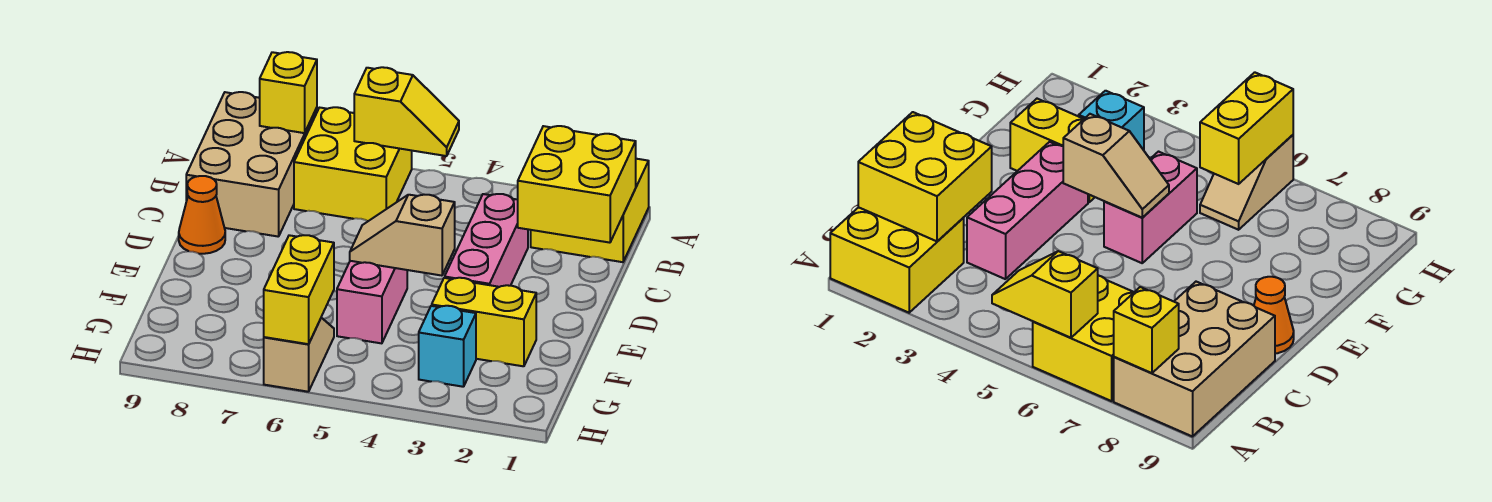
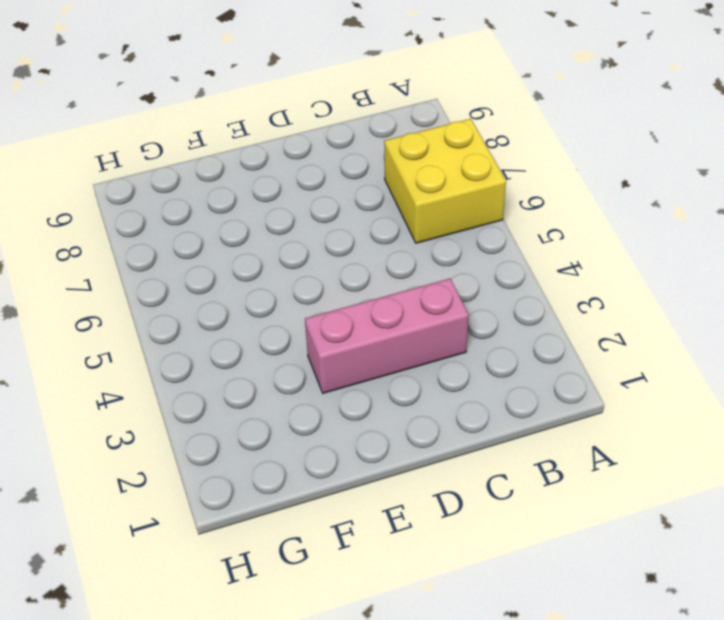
none -> yellow 2x2 brick [531,159,649,262]
none -> tan 2x3 brick [186,92,317,237]
none -> orange 1x1 cone [179,176,225,254]

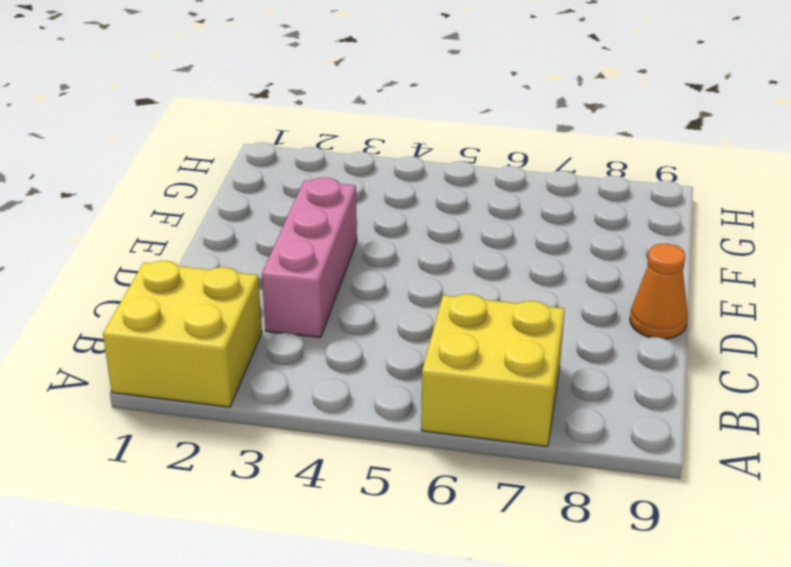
none -> tan 2x3 brick [186,92,317,237]
none -> pink 1x2 brick [337,261,407,343]
none -> yellow 1x2 brick [432,278,536,366]

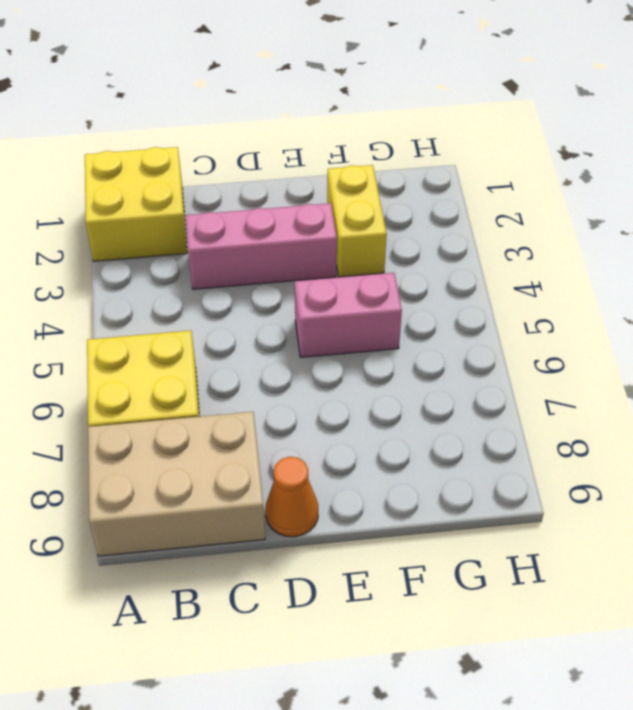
none -> cyan 1x1 brick [419,306,476,387]
none -> tan 1x2 slope [264,318,334,392]
none -> yellow 1x2 slope [354,67,459,156]

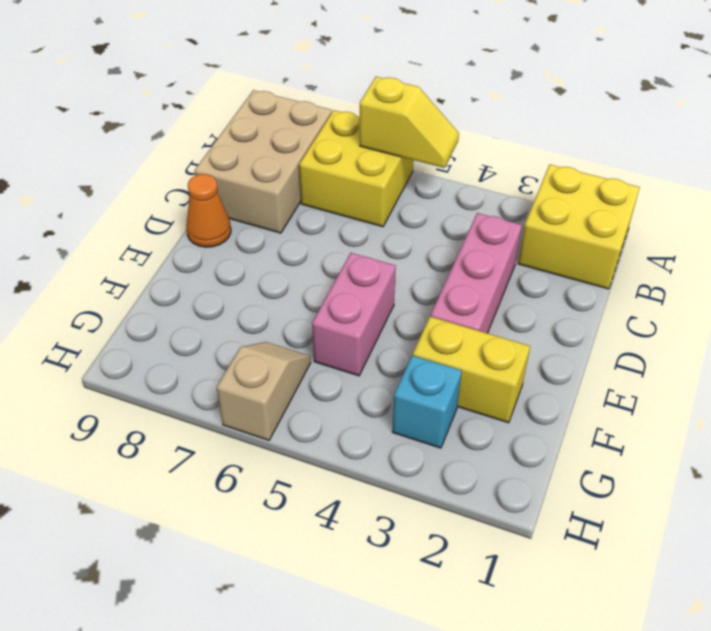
none -> yellow 1x1 brick [260,52,317,133]
none -> yellow 2x2 brick [518,126,636,243]
none -> tan 1x2 slope [350,195,455,276]

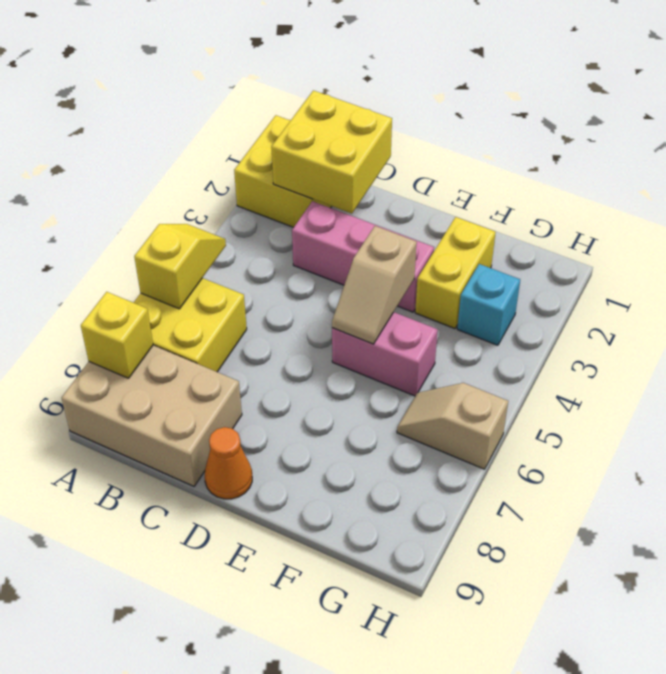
none -> yellow 1x2 brick [264,235,334,344]

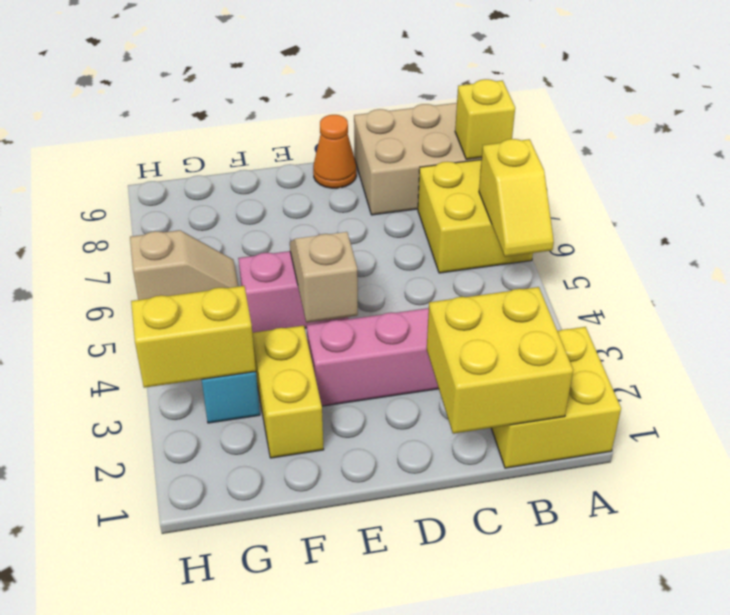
yellow 1x2 brick [131,286,256,388] -> yellow 1x2 brick moved to [264,235,334,344]

